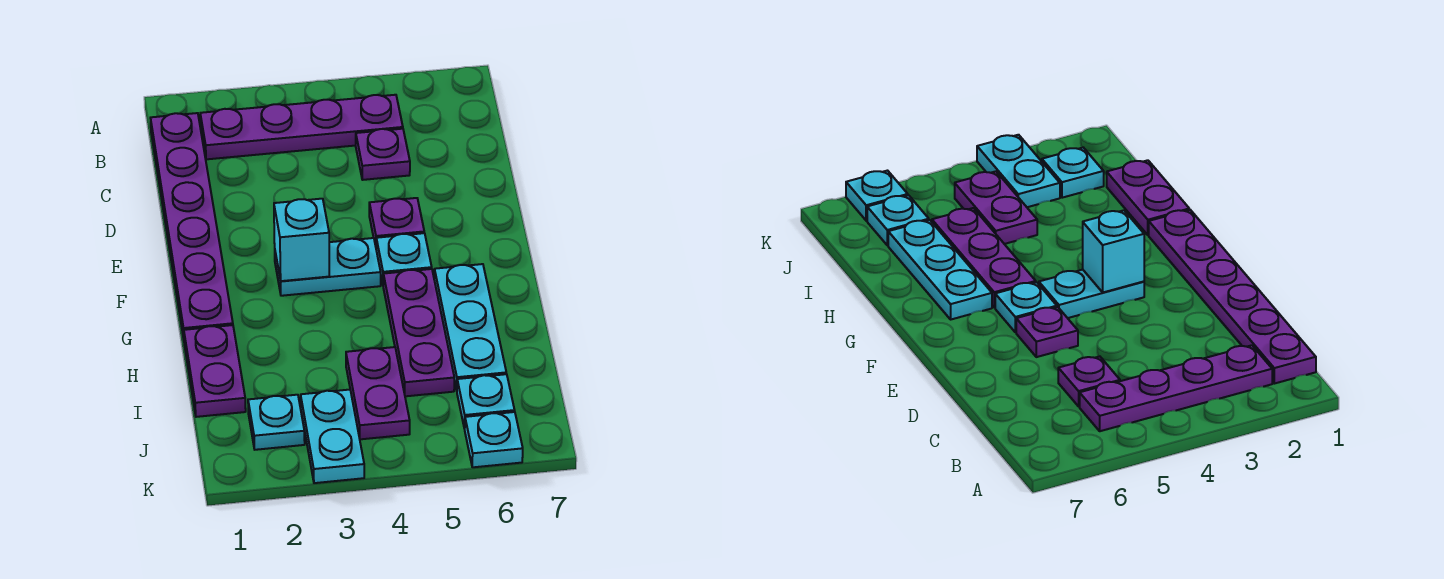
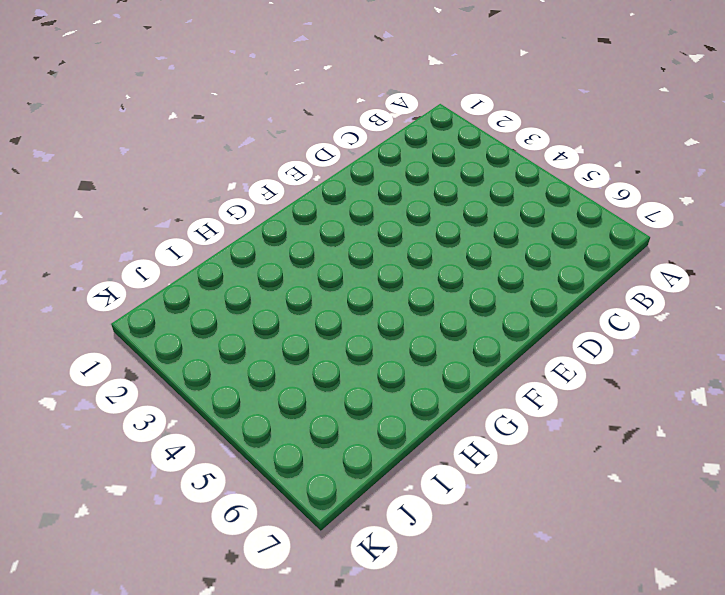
none -> purple 1x6 plate [151,113,233,339]
none -> purple 1x4 plate [200,95,403,159]
none -> purple 1x1 plate [356,129,410,180]

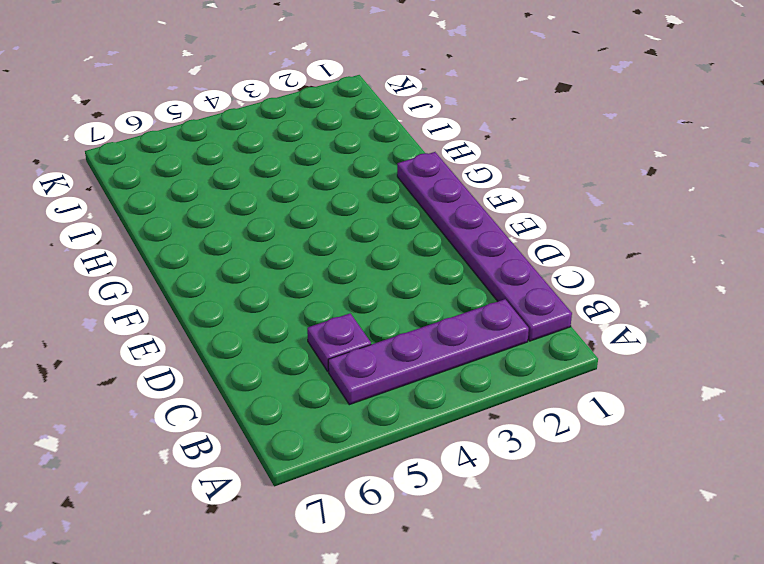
none -> purple 1x1 plate [369,198,424,246]
none -> cyan 1x2 plate [275,238,381,296]
none -> cyan 1x1 plate [376,233,432,283]

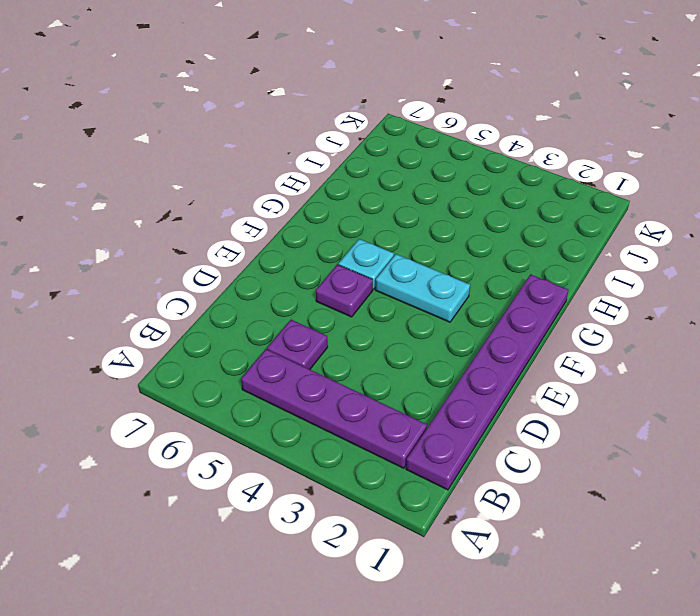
none -> purple 1x3 plate [383,269,454,396]
none -> cyan 1x3 plate [434,264,506,390]
none -> purple 1x2 plate [184,325,246,417]

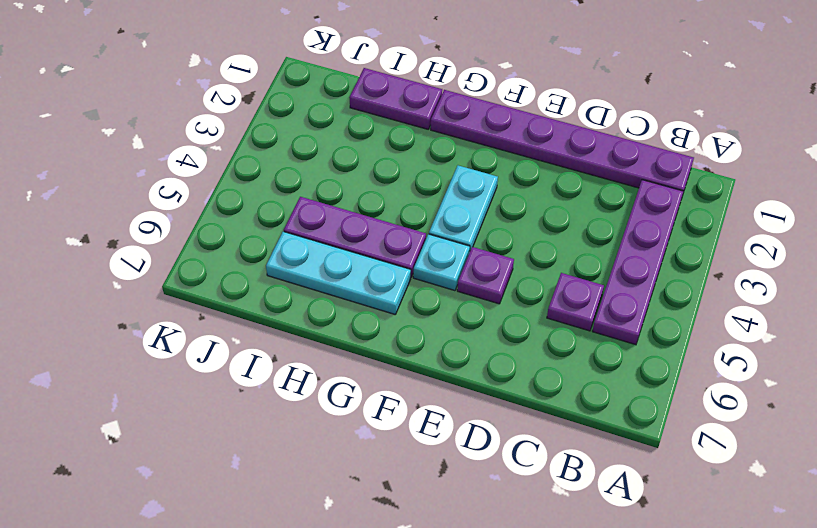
none -> purple 1x2 plate [346,347,410,439]
none -> cyan 1x1 plate [248,395,305,450]
none -> cyan 1x2 plate [301,390,364,483]

